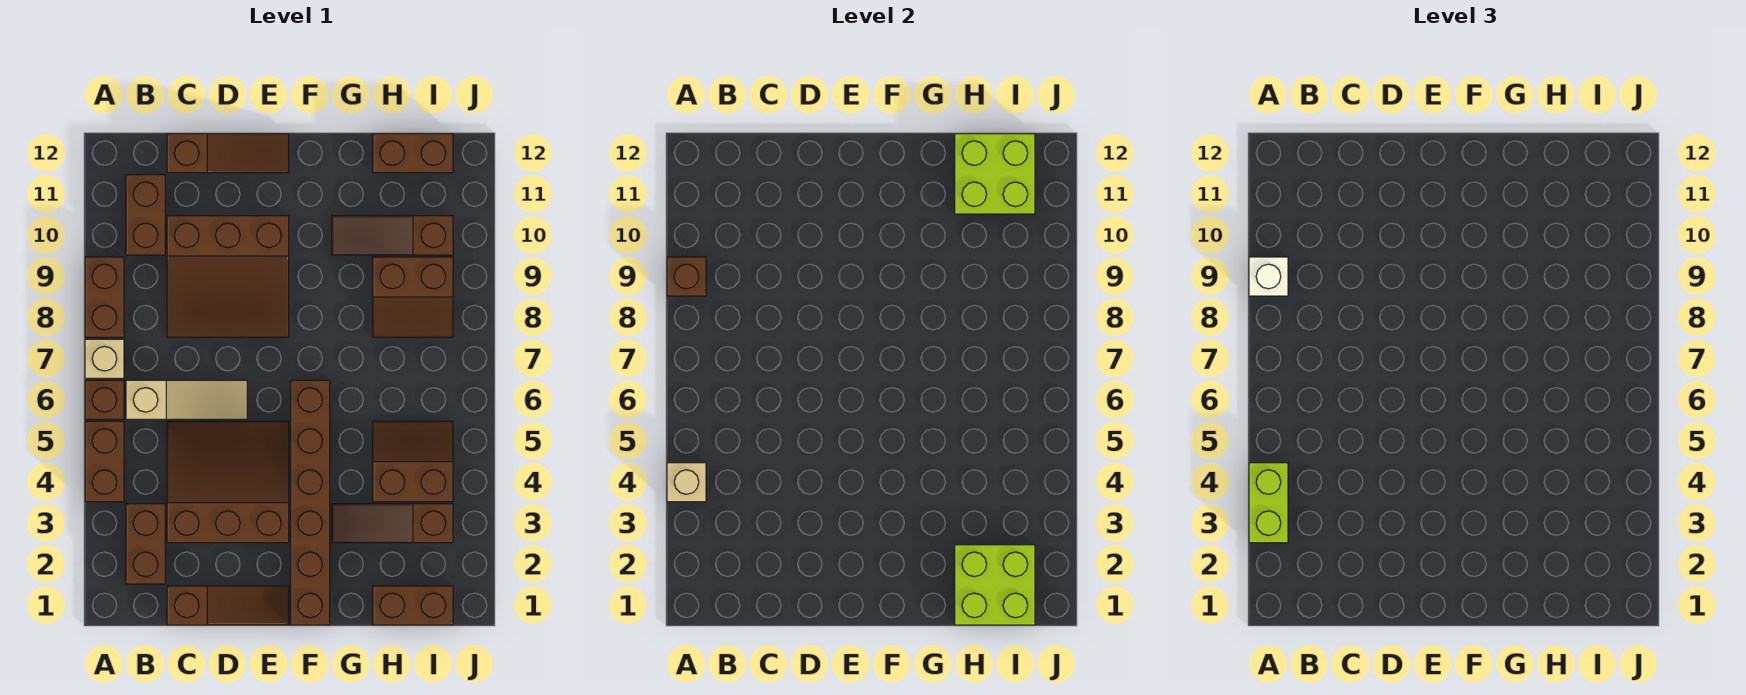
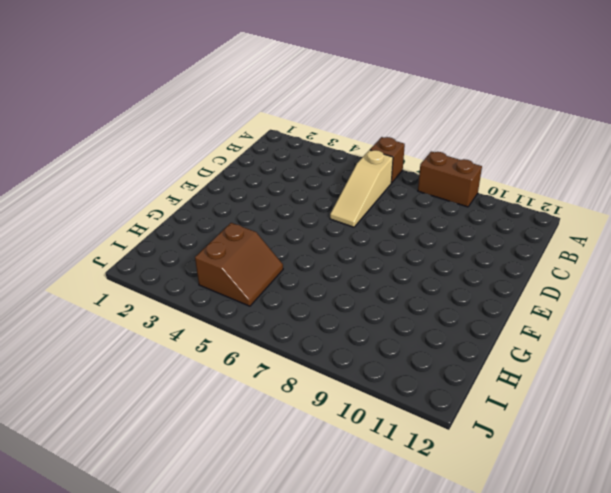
none -> brown 1x2 brick [85,421,124,502]
none -> tan 1x1 brick [85,339,124,378]
none -> brown 1x2 brick [126,504,165,584]

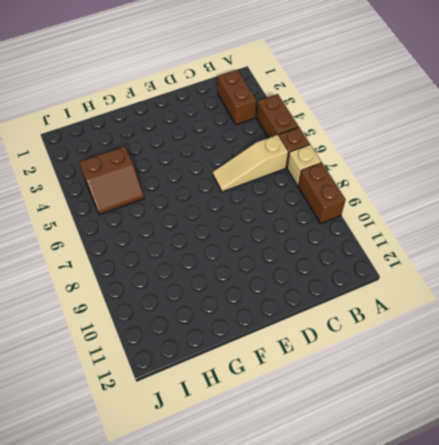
none -> brown 1x2 brick [126,175,165,255]
none -> brown 1x3 slope [167,586,289,625]
none -> brown 3x3 slope [167,421,289,543]

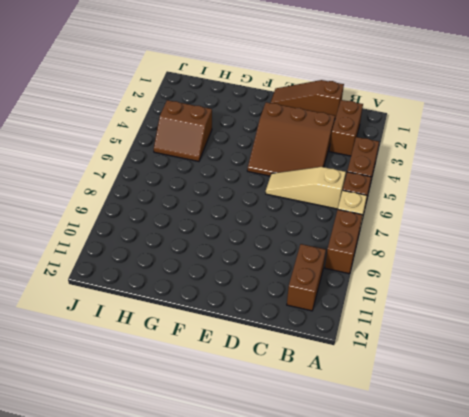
none -> brown 3x3 slope [167,216,289,337]
none -> brown 1x3 slope [167,134,289,173]
none -> brown 1x6 brick [291,380,330,625]

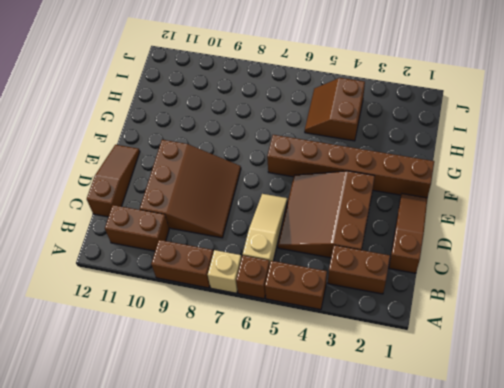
none -> brown 1x3 slope [332,504,453,543]
none -> brown 1x3 slope [332,216,453,255]
none -> brown 1x2 brick [373,586,453,625]

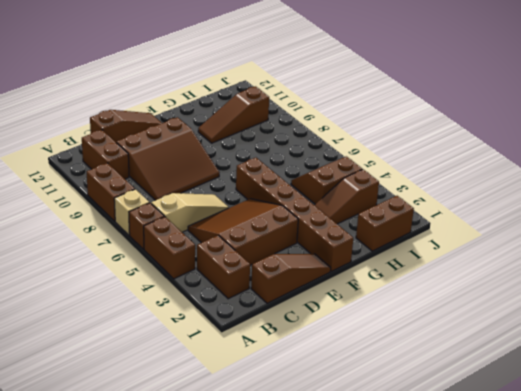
none -> brown 2x2 slope [373,257,453,337]
none -> brown 1x2 brick [373,134,453,173]
none -> tan 1x1 brick [667,463,706,502]

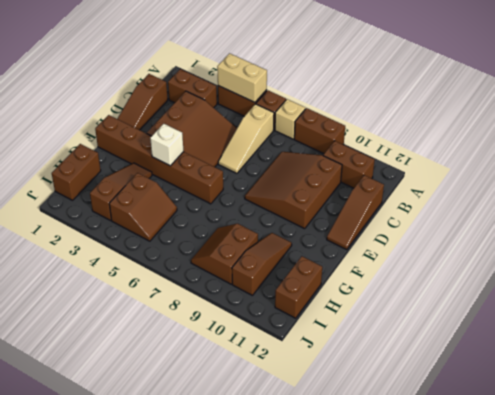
tan 1x2 brick [217,53,267,102] -> tan 1x1 brick [667,463,706,502]
white 1x1 brick [150,124,184,166] -> white 1x1 brick moved to [1249,257,1288,296]
none -> brown 1x1 brick [667,257,706,296]
none -> lime 2x2 brick [955,545,1035,625]
none -> lime 2x2 brick [955,134,1035,214]

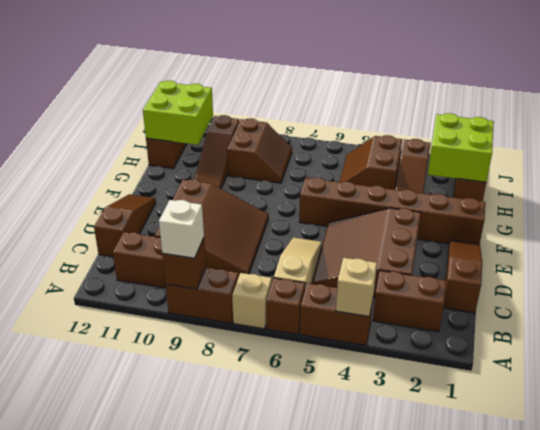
none -> lime 1x2 brick [1249,463,1288,543]

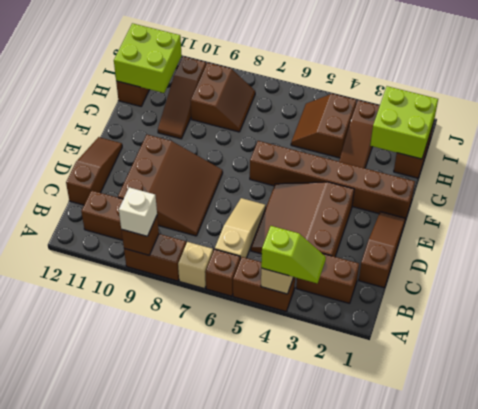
lime 1x2 slope [261,226,326,283] -> lime 1x2 brick [1249,463,1288,543]

